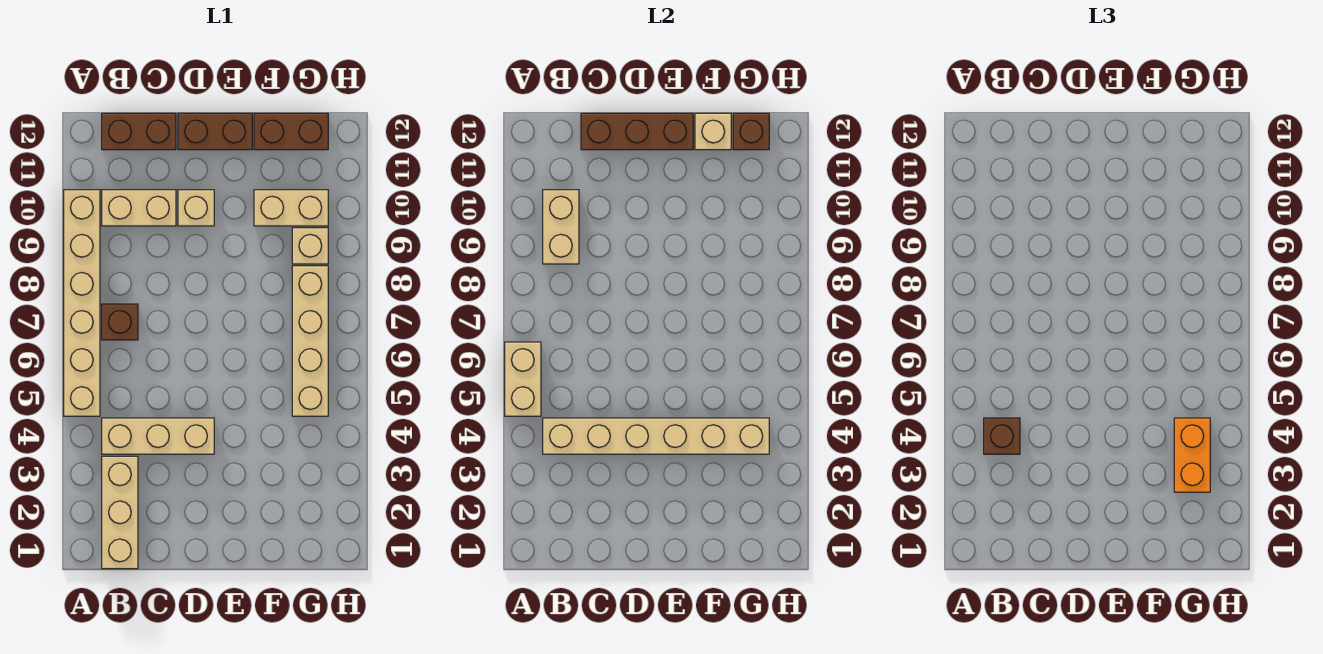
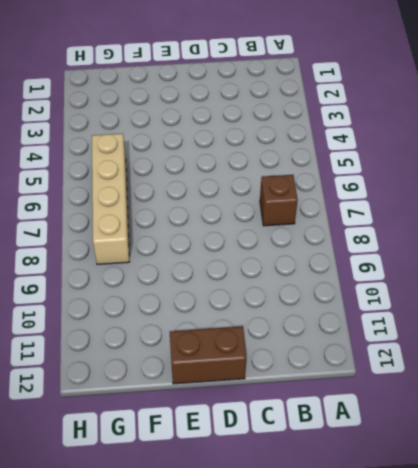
none -> tan 1x6 brick [64,190,100,416]
none -> tan 1x3 brick [102,456,138,569]
none -> tan 1x3 brick [102,418,214,454]

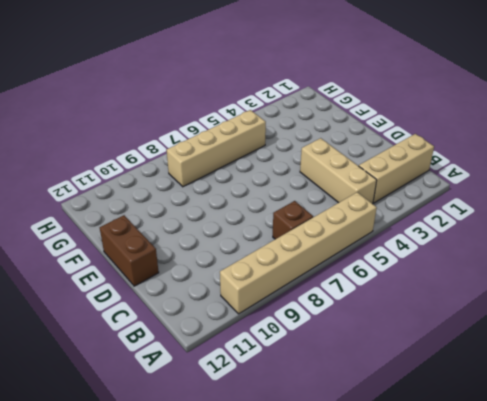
none -> tan 1x2 brick [102,190,176,226]
none -> brown 1x2 brick [102,113,176,150]
none -> tan 1x1 brick [178,190,214,226]

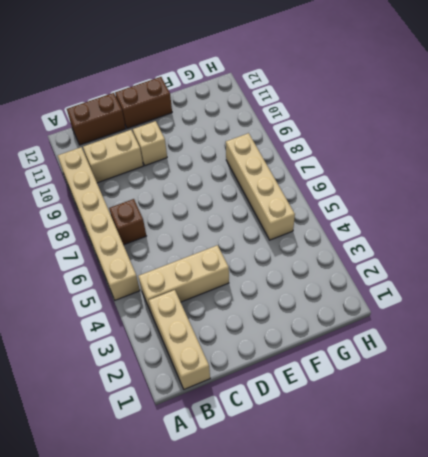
none -> tan 1x2 brick [254,190,328,226]
none -> brown 1x2 brick [254,113,328,150]
none -> tan 1x1 brick [292,228,328,264]

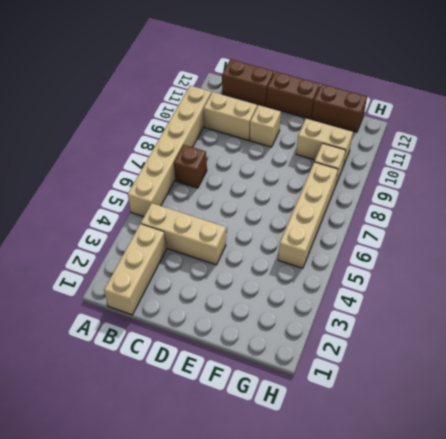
none -> tan 1x2 brick [505,342,541,416]
none -> tan 1x6 brick [543,418,769,454]
none -> tan 1x2 brick [543,190,579,264]

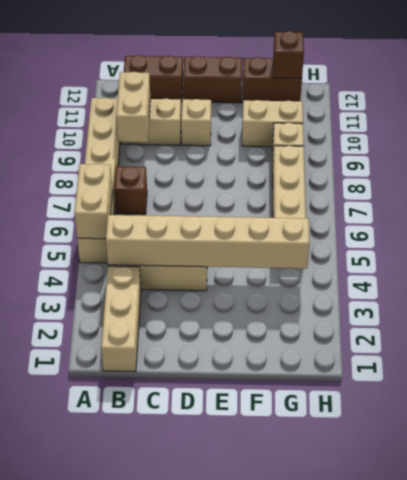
none -> brown 1x3 brick [581,113,693,150]
none -> tan 1x1 brick [695,113,731,150]
none -> brown 1x1 brick [984,418,1020,454]

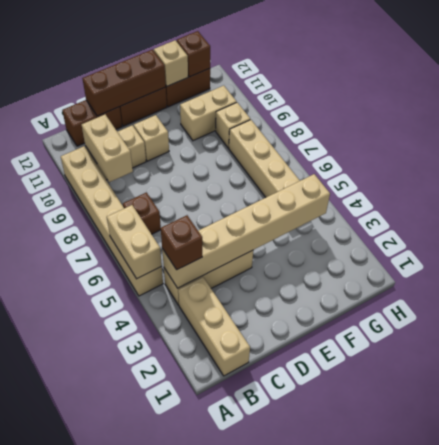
none -> orange 1x2 brick [1174,418,1210,492]

